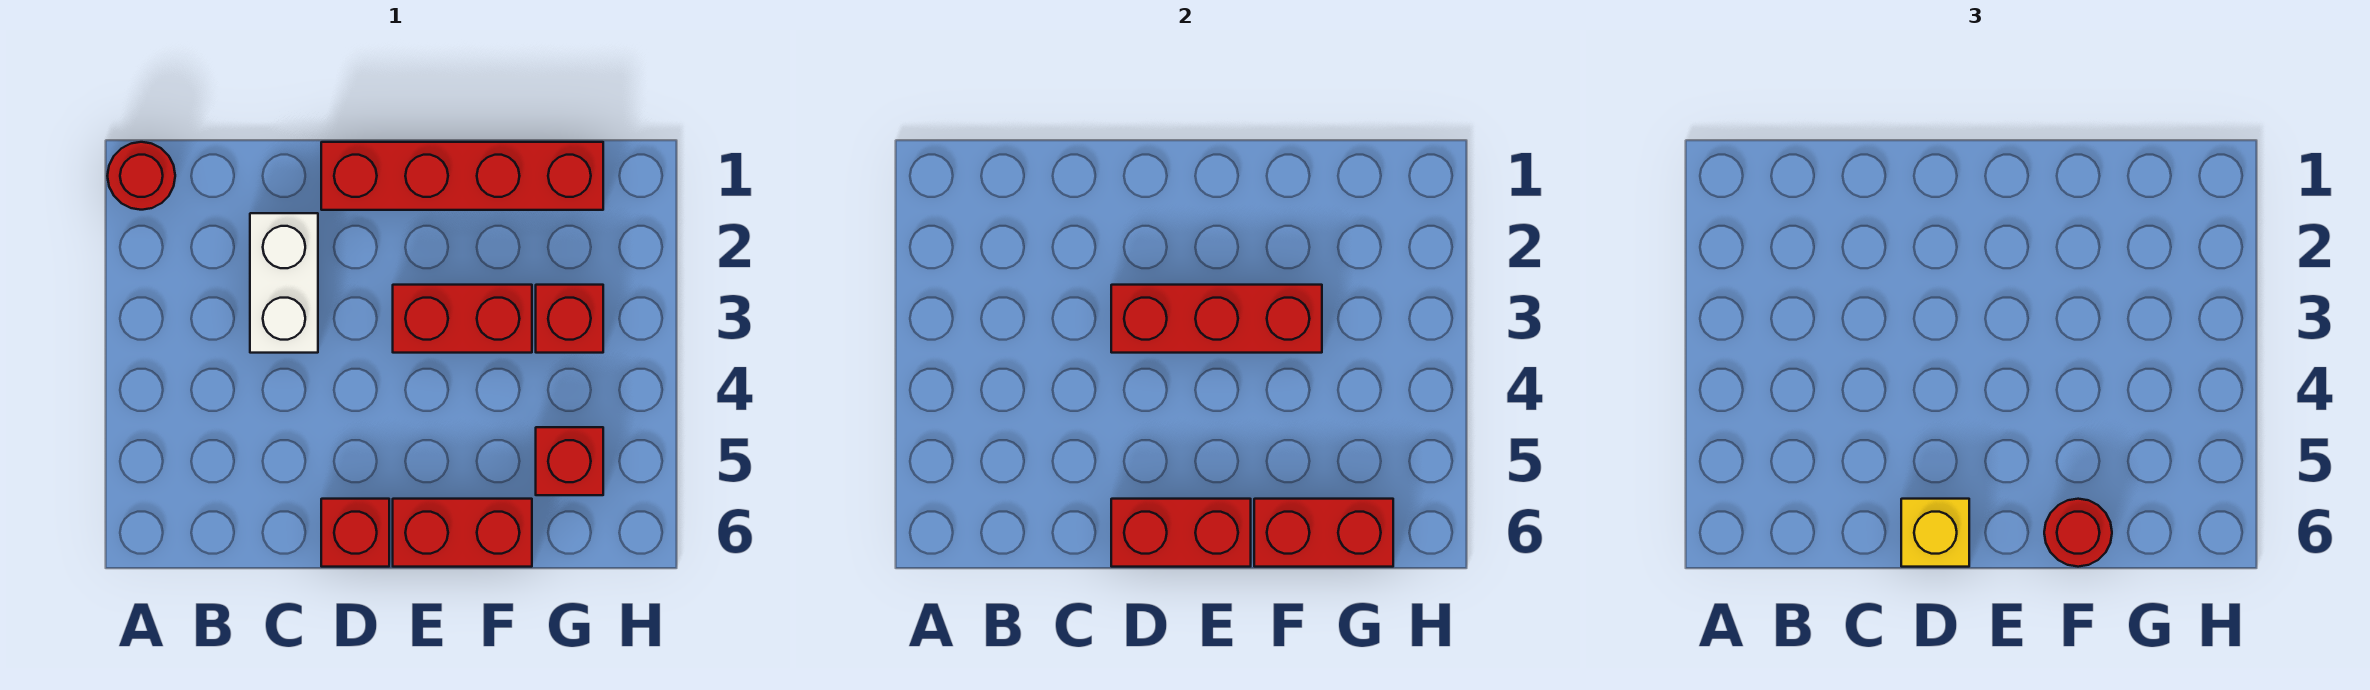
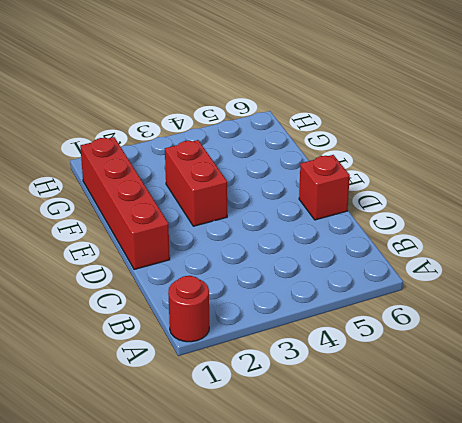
none -> white 1x2 brick [250,213,318,353]
none -> red 1x2 brick [393,499,532,567]
none -> red 1x1 brick [536,285,603,353]

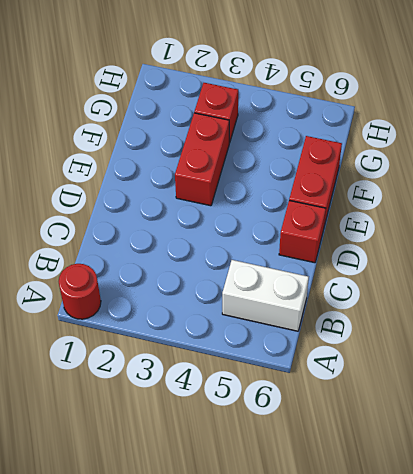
white 1x2 brick [222,260,309,331] -> white 1x2 brick moved to [250,213,318,353]
none -> red 1x4 brick [321,142,603,210]
none -> red 1x1 brick [536,427,603,495]
none -> red 1x3 brick [1111,285,1322,353]

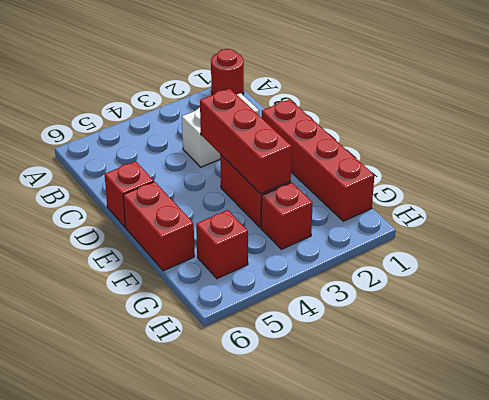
none -> red 1x2 brick [1111,499,1251,567]
none -> red 1x2 brick [1254,499,1393,567]
none -> yellow 1x1 brick [1901,499,1969,567]

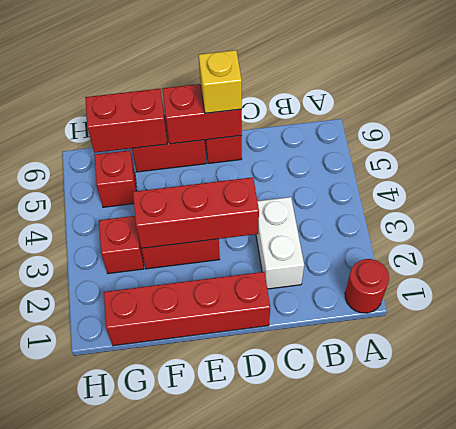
none -> red 1x1 round brick [2044,499,2112,567]

